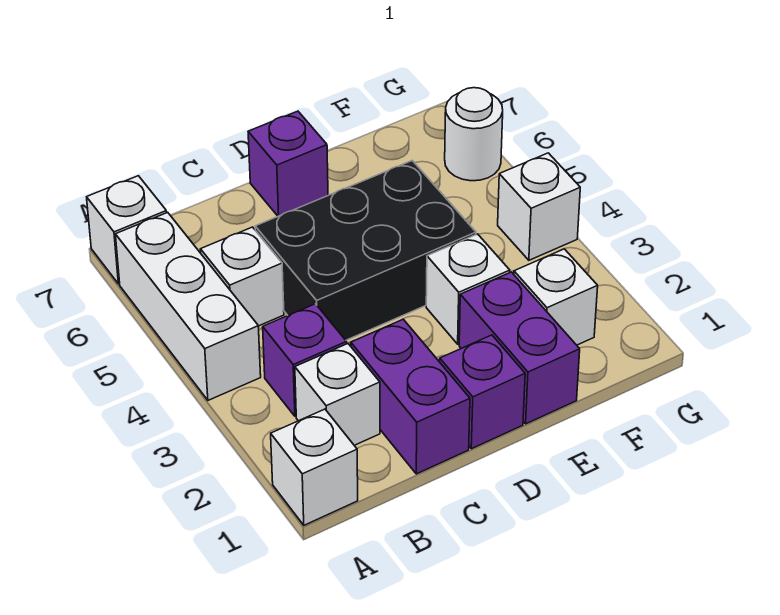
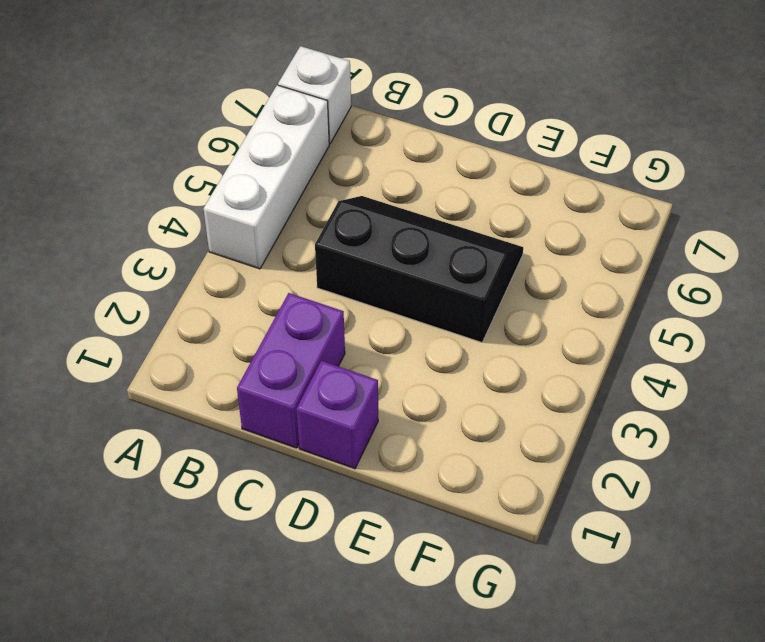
black 2x3 slope [315,196,523,342] -> black 2x3 brick [255,161,476,340]
none -> white 1x1 brick [271,409,358,525]
none -> white 1x1 brick [295,343,380,445]
none -> purple 1x1 brick [263,304,347,416]

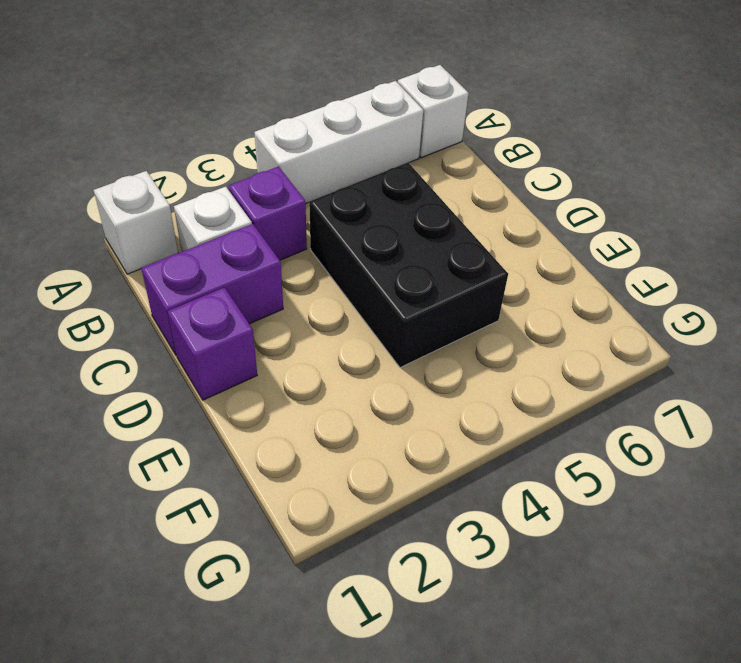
none -> white 1x1 brick [201,227,284,326]
none -> purple 1x1 brick [248,111,328,216]
none -> purple 1x2 brick [459,272,580,424]

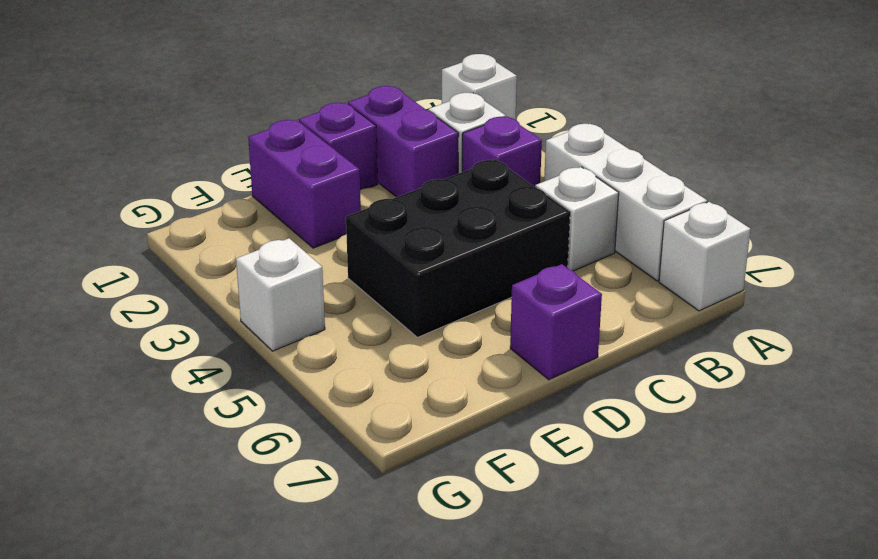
none -> white 1x1 brick [426,234,510,344]
none -> white 1x1 brick [514,249,598,345]
none -> white 1x1 round brick [445,88,503,181]

